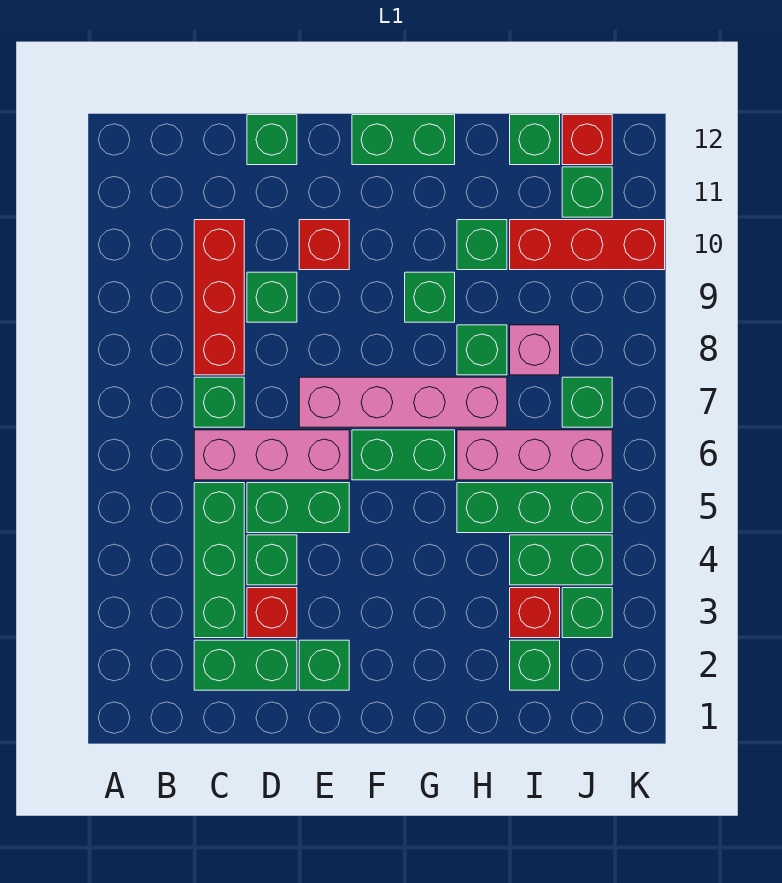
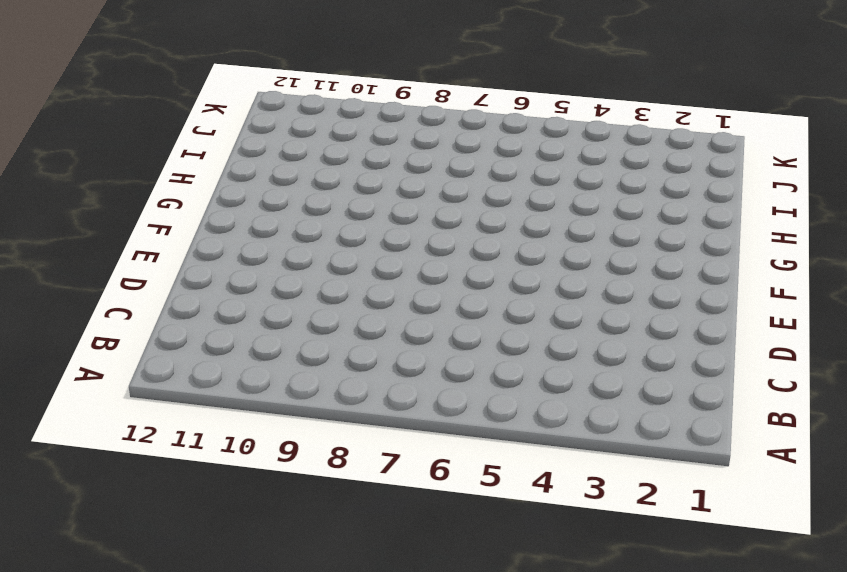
none -> green 1x2 brick [194,640,297,690]
none -> green 1x3 brick [194,483,244,638]
none -> pink 1x3 brick [194,430,349,480]
none -> green 1x1 brick [194,377,244,427]

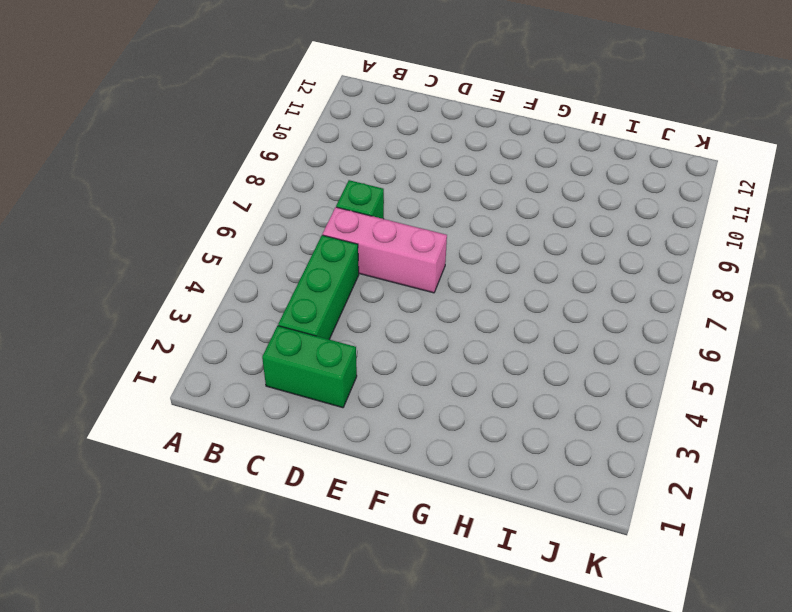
none -> red 1x3 brick [194,220,244,375]
none -> red 1x1 brick [247,588,297,638]
none -> green 1x1 brick [247,535,297,585]
none -> green 1x2 brick [247,483,349,533]

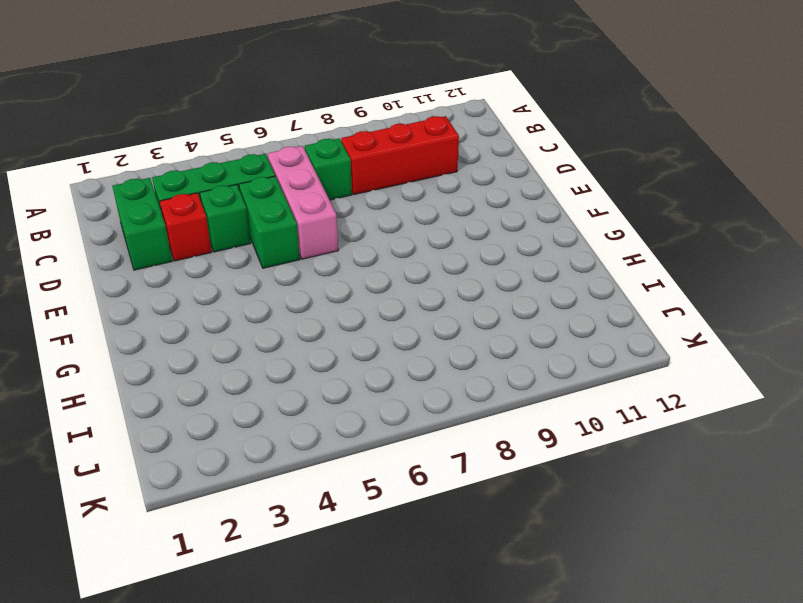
none -> green 1x1 brick [247,272,297,322]
none -> green 1x1 brick [247,115,297,165]
none -> green 1x1 brick [299,640,349,690]
none -> pink 1x4 brick [299,377,507,427]

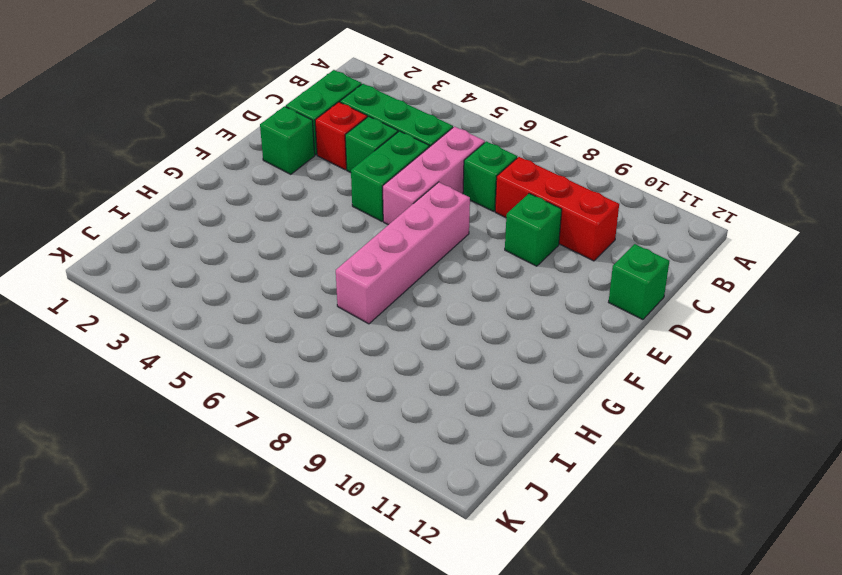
none -> red 1x1 brick [299,220,349,270]
none -> green 1x2 brick [352,430,455,480]
none -> green 1x2 brick [352,115,455,165]
none -> green 1x1 brick [405,272,455,322]

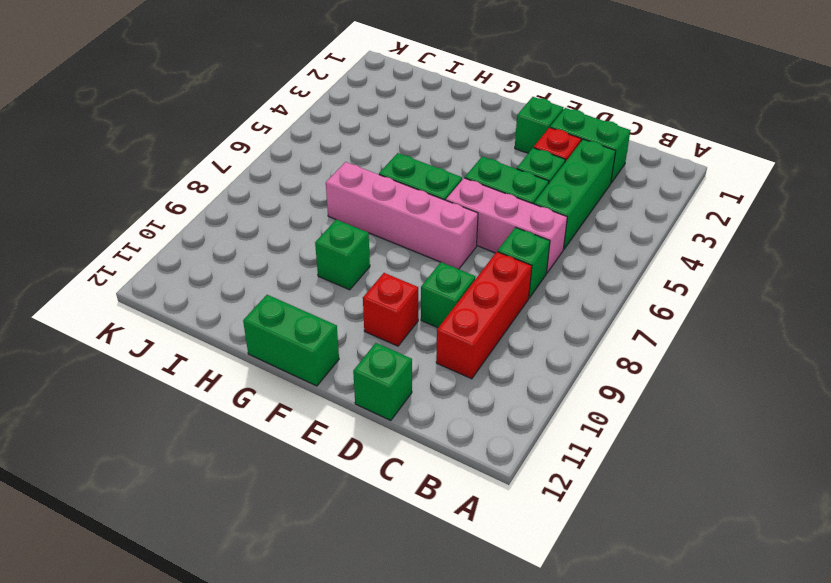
none -> green 1x3 brick [457,483,612,533]
none -> pink 1x3 brick [457,430,612,480]
none -> green 1x1 brick [457,325,507,375]
none -> green 1x1 brick [457,220,507,270]

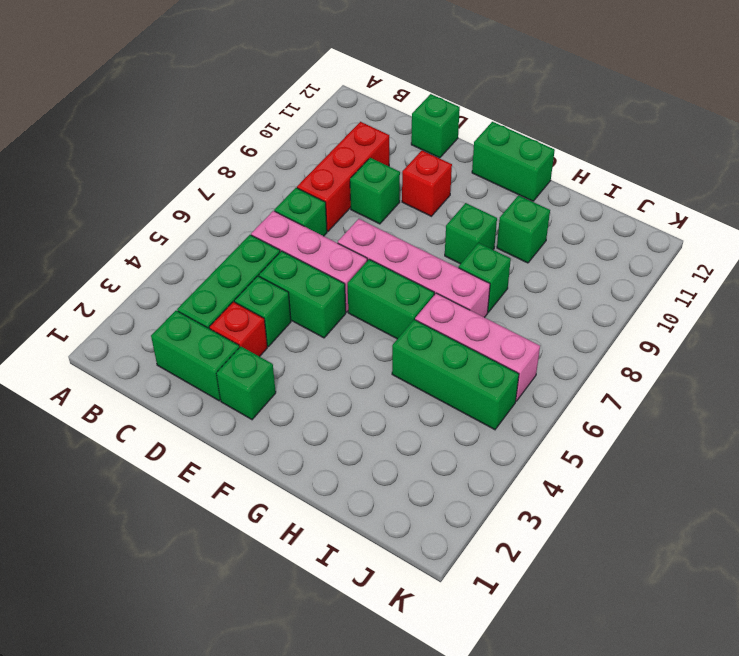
none -> green 1x1 brick [510,640,560,690]
none -> red 1x1 brick [510,588,560,638]
none -> green 1x2 brick [510,535,612,585]
none -> pink 1x1 brick [510,325,560,375]

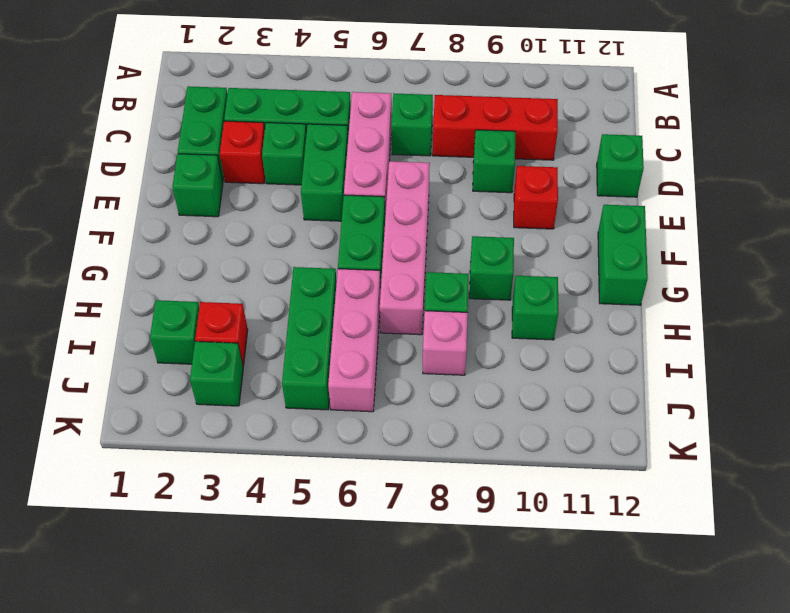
none -> green 1x2 brick [510,535,612,585]
none -> red 1x3 brick [510,220,665,270]
none -> green 1x1 brick [510,115,560,165]
none -> green 1x1 brick [562,377,612,427]

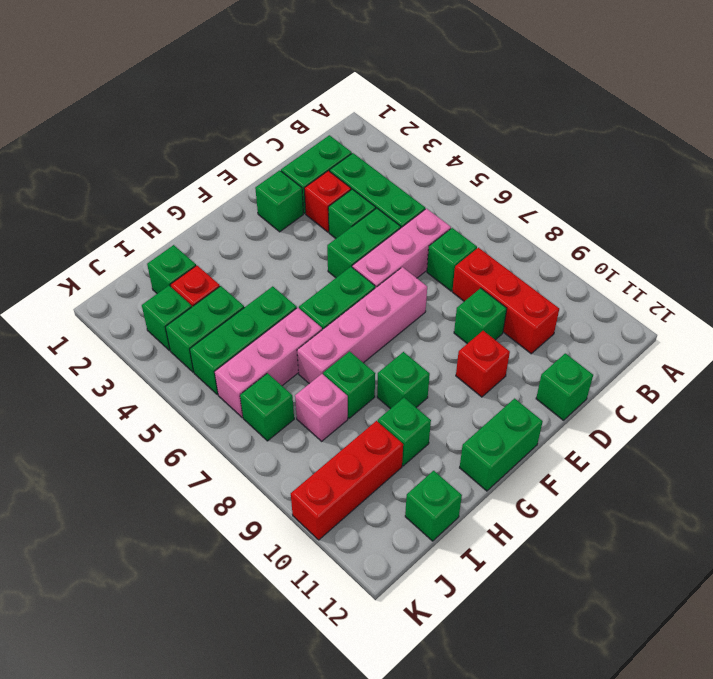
none -> green 1x1 brick [562,167,612,217]
none -> red 1x1 brick [562,115,612,165]

